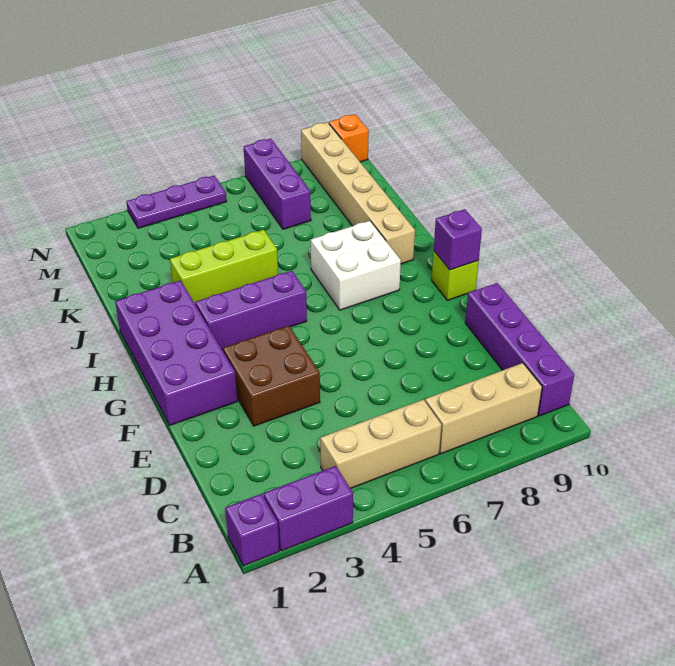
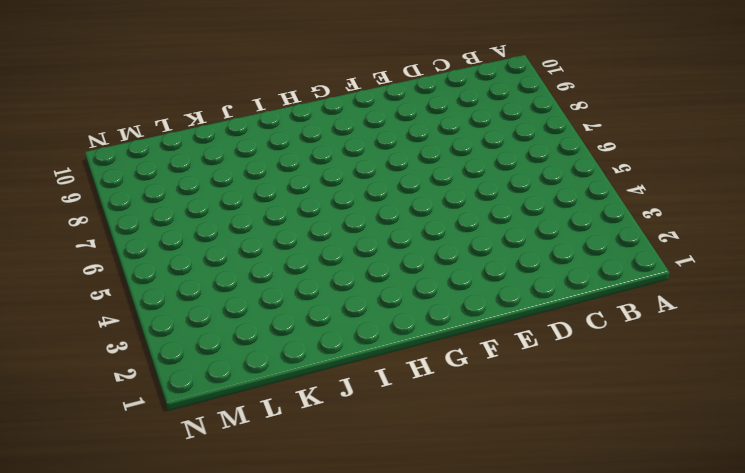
none -> purple 1x1 brick [225,494,279,566]
none -> purple 1x2 brick [263,466,353,551]
none -> tan 1x3 brick [320,400,441,489]

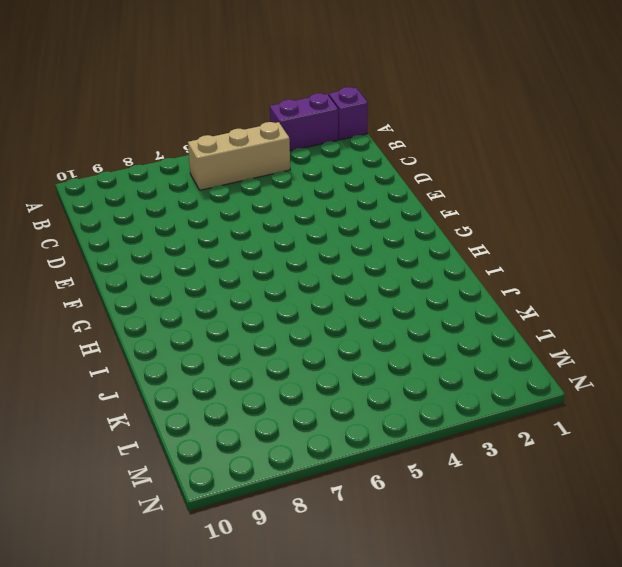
none -> tan 1x3 brick [425,363,542,454]
none -> purple 1x4 brick [465,283,574,416]
none -> brown 2x2 brick [223,326,320,426]

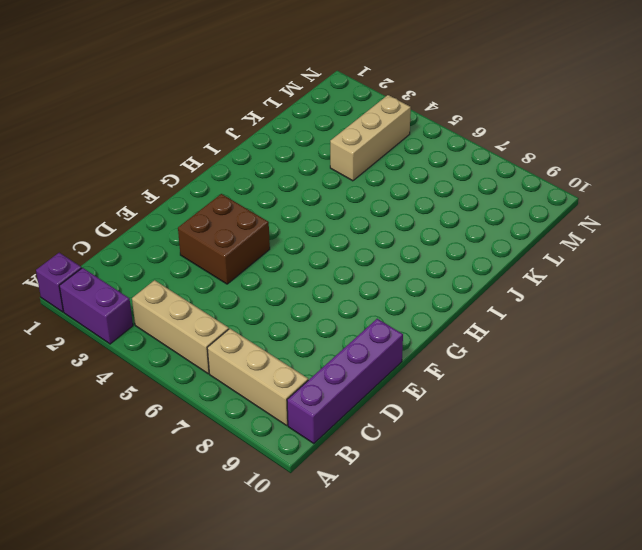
tan 1x3 brick [330,95,411,181] -> none
none -> purple 2x4 brick [115,280,237,425]
none -> lime 1x1 brick [432,251,479,300]
none -> purple 1x3 brick [196,271,307,350]

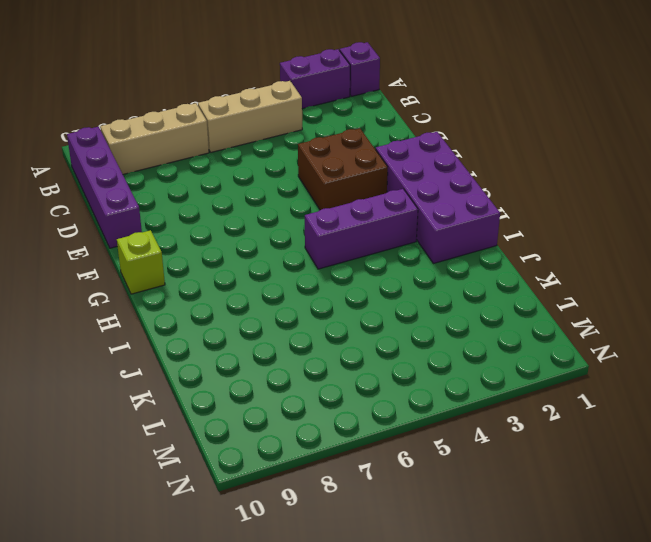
none -> white 2x2 brick [311,221,401,310]
none -> tan 1x6 brick [301,122,415,264]
none -> lime 1x3 brick [170,230,278,305]

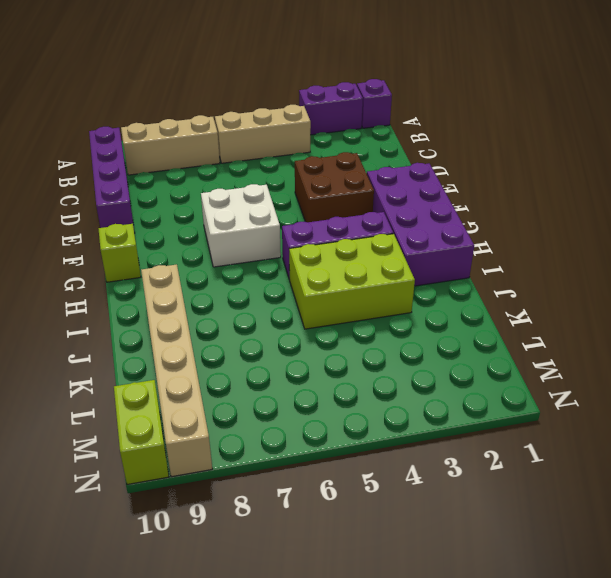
white 2x2 brick [201,184,281,267] -> white 2x2 brick moved to [311,221,401,310]
lime 2x3 brick [289,234,415,329] -> lime 1x3 brick [170,230,278,305]
lime 1x2 brick [114,380,169,484] -> orange 1x1 brick [329,114,369,162]
none -> purple 1x3 brick [244,139,311,229]
none -> purple 1x3 plate [126,176,227,228]
none -> purple 1x1 brick [434,209,482,270]

